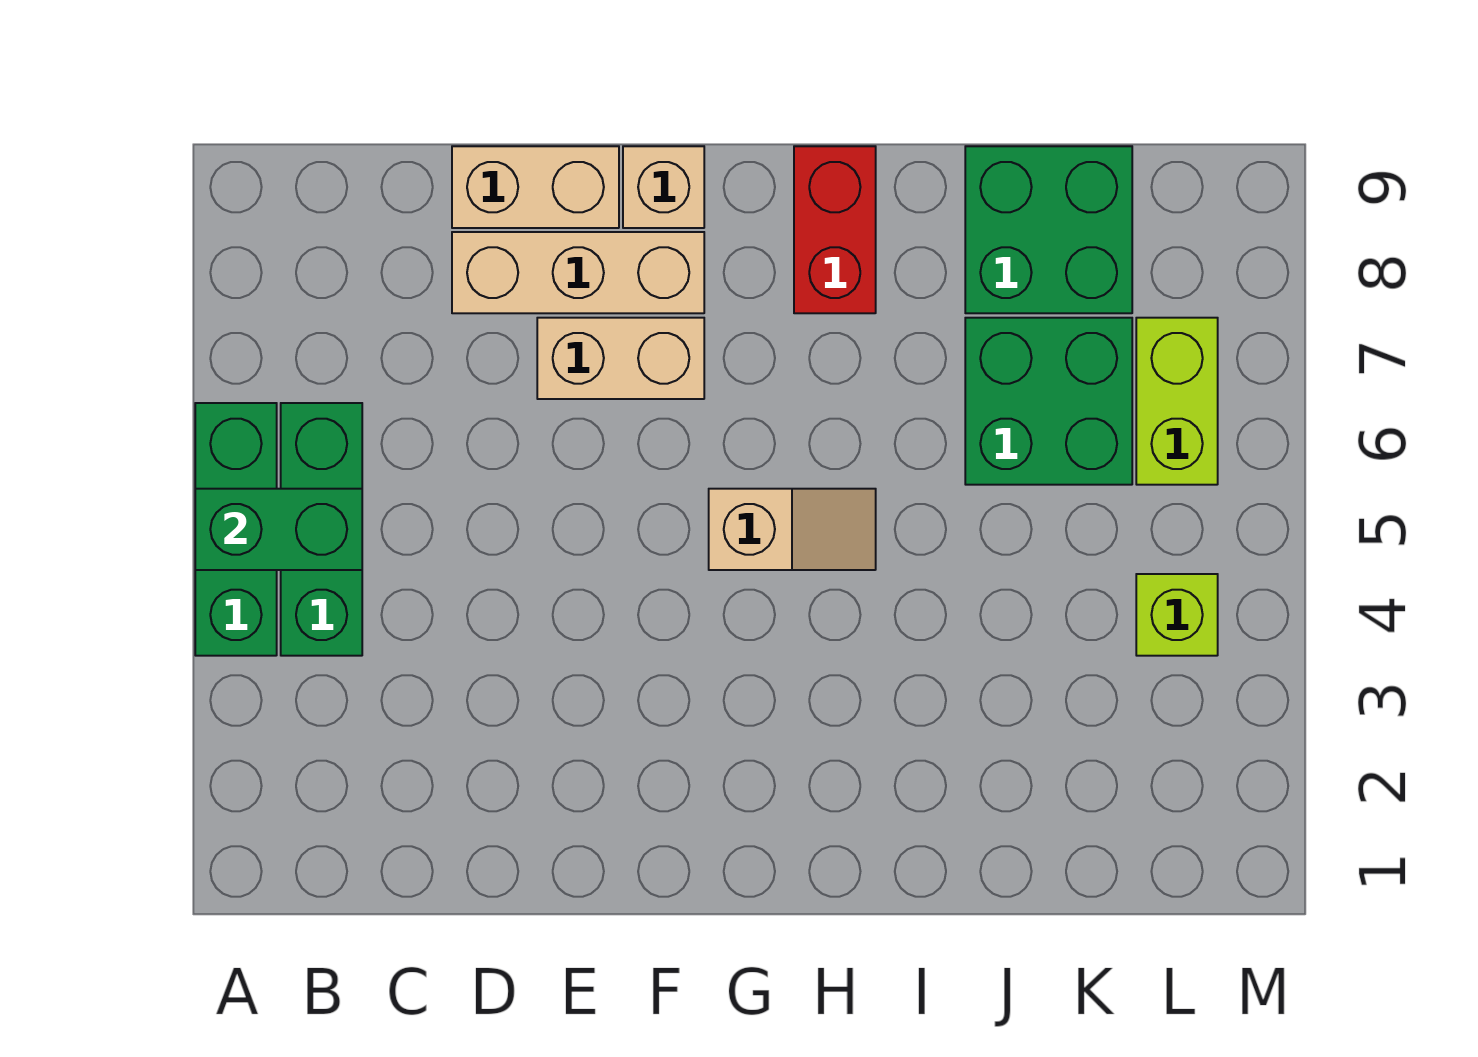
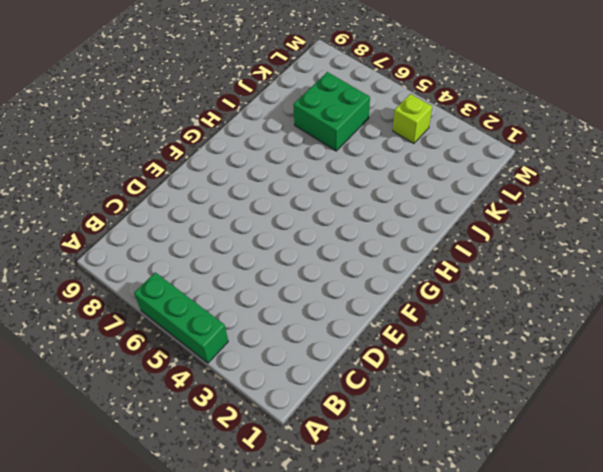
none -> green 1x3 brick [281,403,362,656]
none -> tan 1x3 brick [452,232,704,313]
none -> tan 1x2 brick [452,146,619,228]

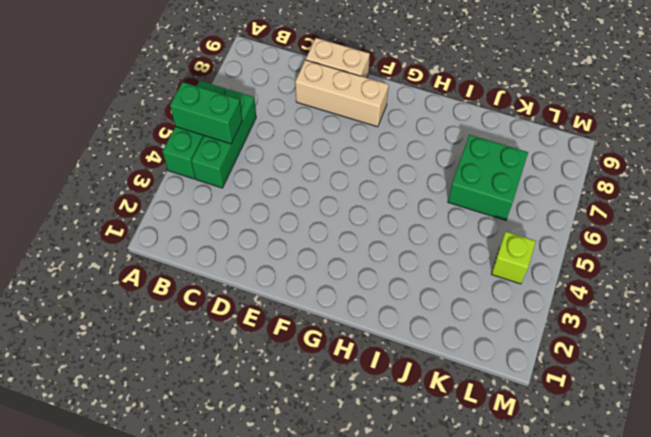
none -> tan 1x2 brick [537,318,704,399]
none -> tan 1x1 brick [623,146,704,228]
none -> tan 1x2 slope [709,489,876,570]

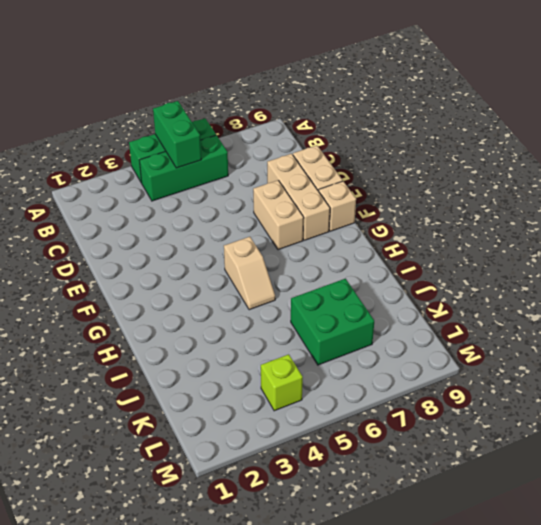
none -> red 1x2 brick [794,146,876,313]
none -> green 2x2 brick [965,146,1132,313]
none -> lime 1x2 brick [1136,318,1218,485]

